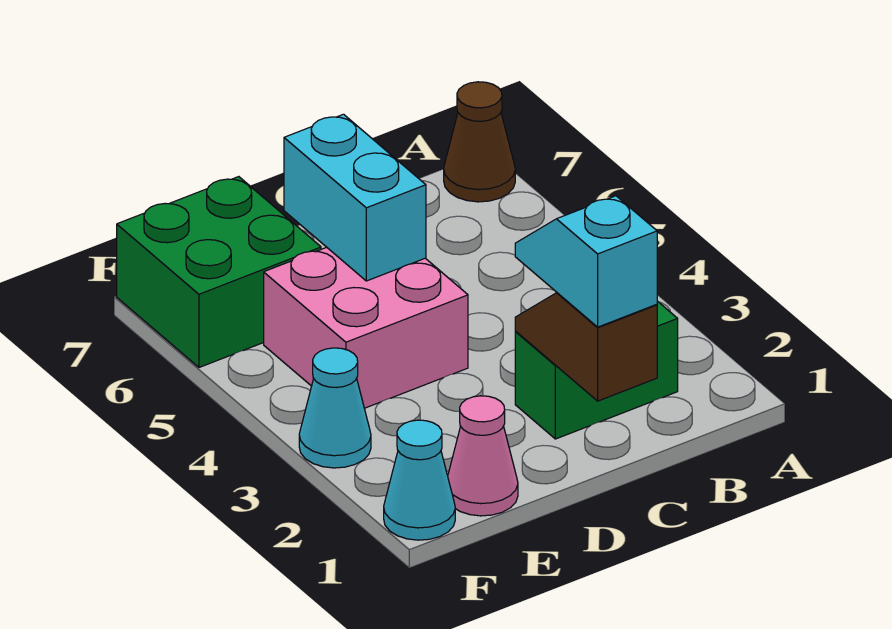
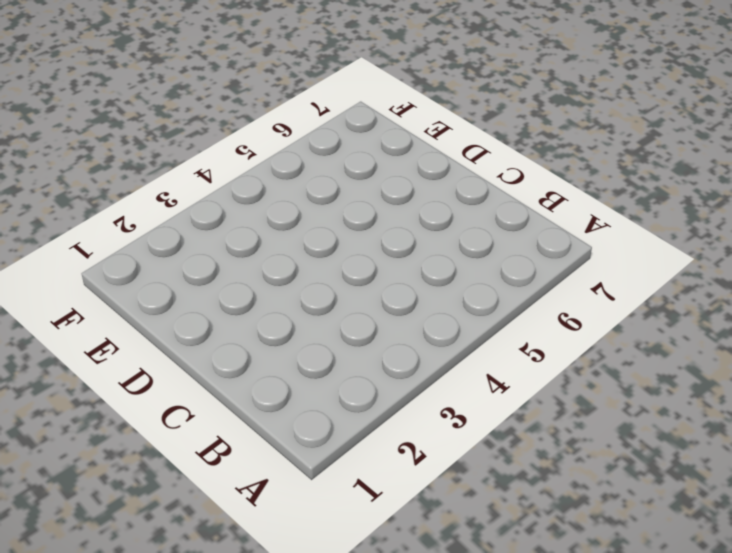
none -> brown 1x1 cone [444,82,515,202]
none -> green 1x2 brick [515,301,678,439]

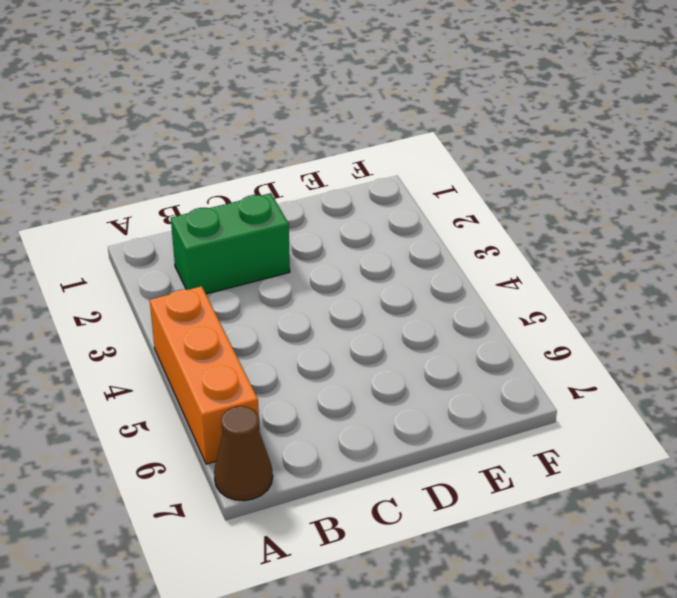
orange 1x3 brick [150,286,260,464] -> none
none -> pink 2x2 brick [264,247,468,408]
none -> pink 1x1 cone [448,396,518,516]

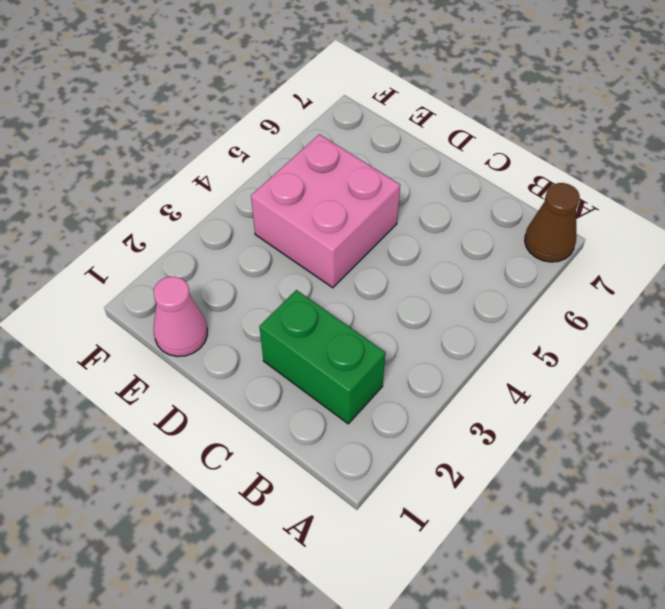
none -> green 2x2 brick [117,177,321,367]
none -> cyan 1x1 cone [384,420,455,540]

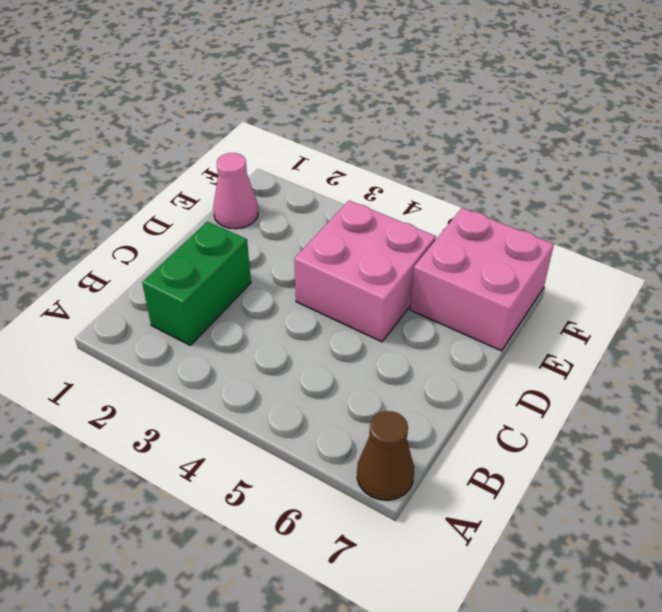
pink 2x2 brick [410,208,554,351] -> green 2x2 brick [117,177,321,367]
none -> cyan 1x1 cone [384,420,455,540]
none -> cyan 1x1 cone [299,348,371,468]

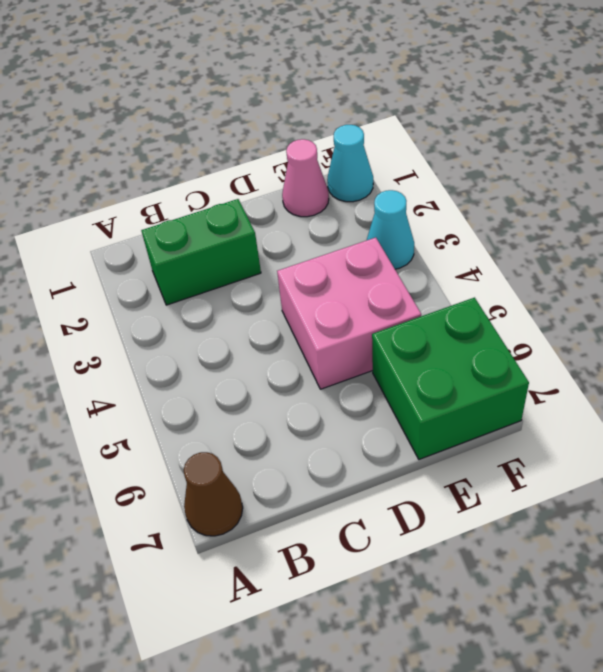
none -> brown 1x2 slope [515,293,657,401]
none -> cyan 1x2 brick [284,114,426,281]

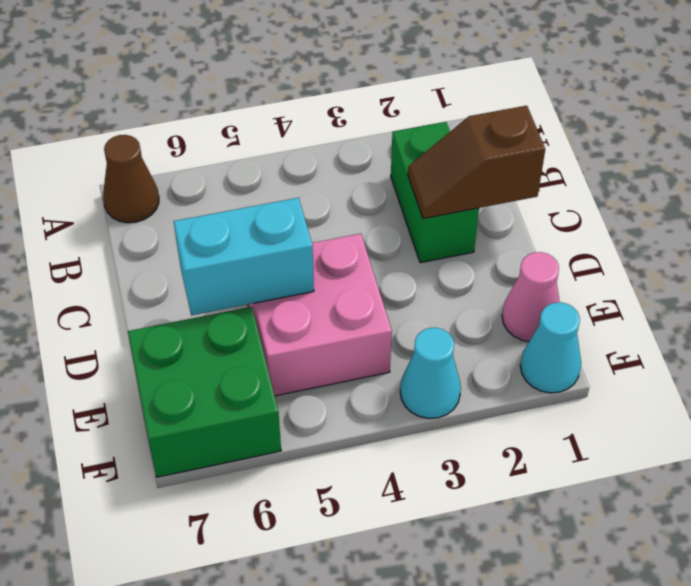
none -> cyan 1x2 slope [515,196,657,327]

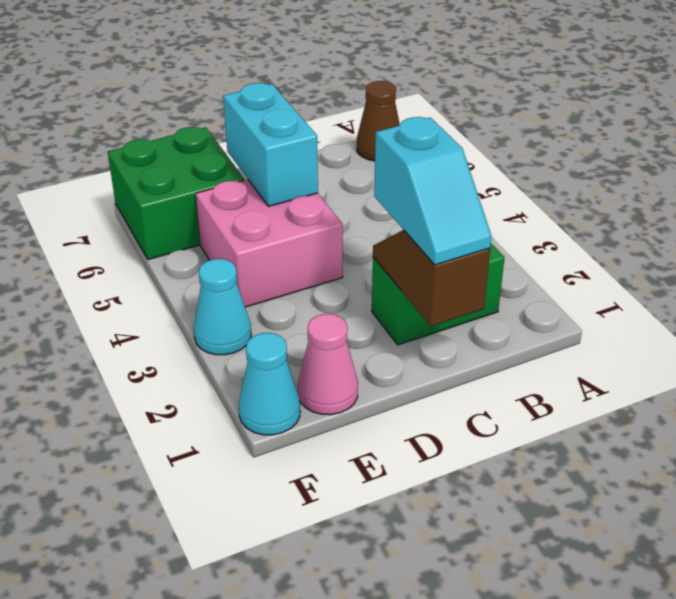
cyan 1x2 slope [374,117,492,265] -> cyan 1x2 slope turned to [515,196,657,327]

